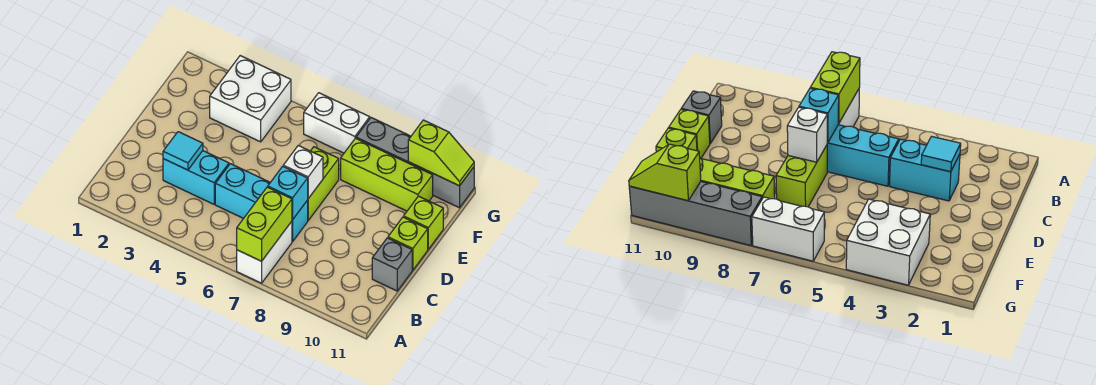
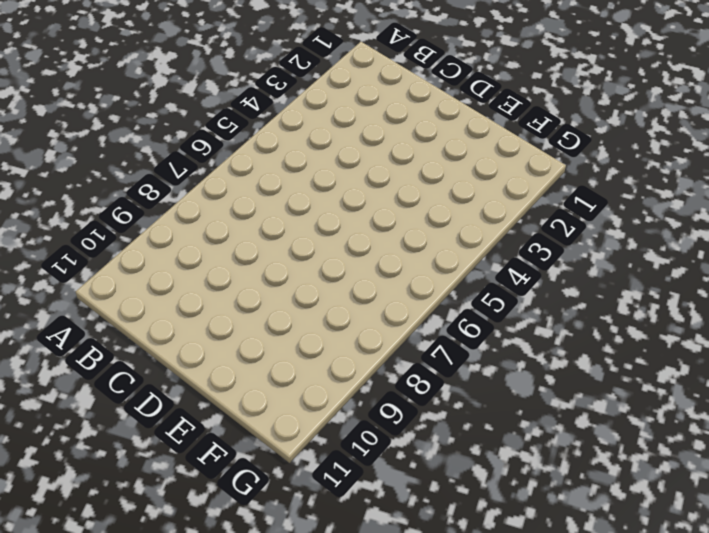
none -> white 1x2 brick [237,221,292,283]
none -> cyan 1x2 brick [163,151,229,204]
none -> cyan 1x3 brick [215,164,308,242]

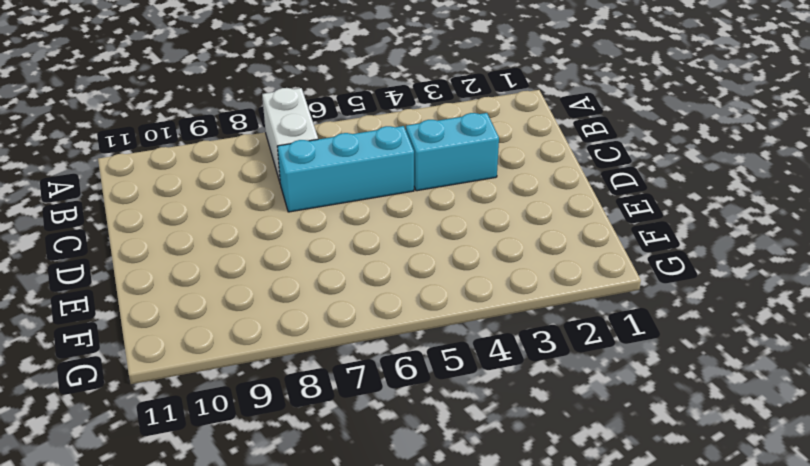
none -> grey 1x1 brick [372,238,412,291]
none -> lime 1x2 brick [308,147,339,220]
none -> lime 1x1 brick [388,217,428,270]

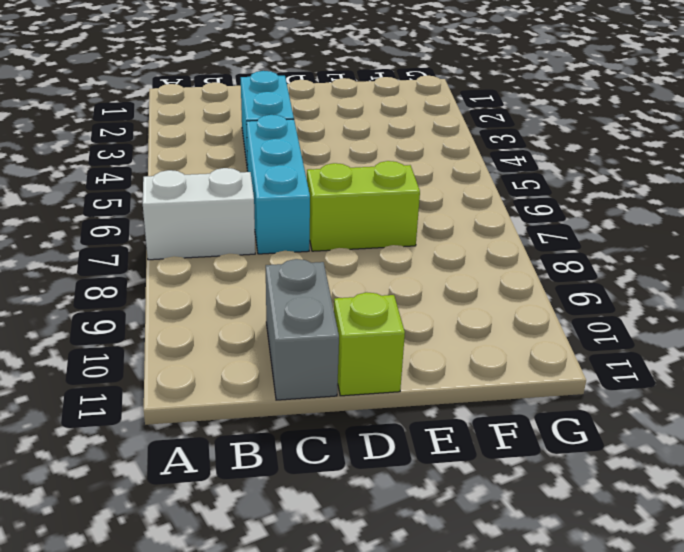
grey 1x2 brick [266,259,339,400] -> grey 1x1 brick [372,238,412,291]
none -> lime 1x1 brick [404,196,443,249]
none -> white 2x2 brick [210,56,291,142]
none -> lime 1x3 brick [341,138,433,211]

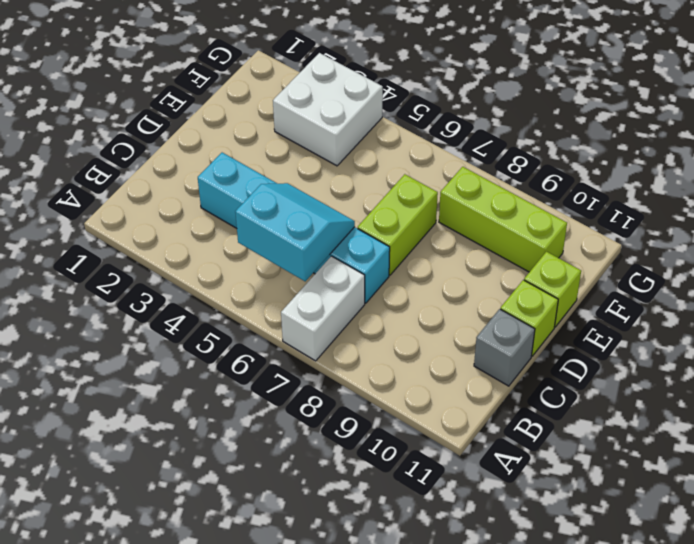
cyan 2x2 slope [235,183,355,281] -> none
none -> white 1x2 brick [304,93,370,153]
none -> grey 1x4 brick [356,118,474,208]
none -> lime 1x2 brick [237,187,292,261]

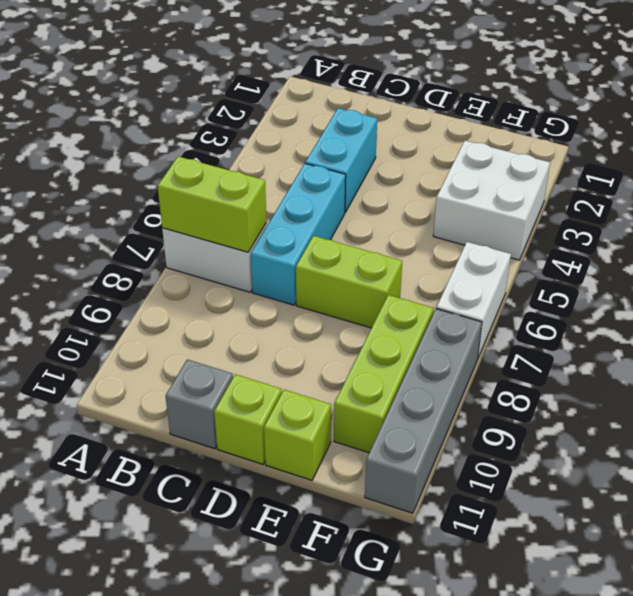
none -> cyan 1x1 tile [163,132,203,170]
none -> cyan 1x1 brick [268,166,308,220]
none -> white 1x1 brick [283,146,323,198]

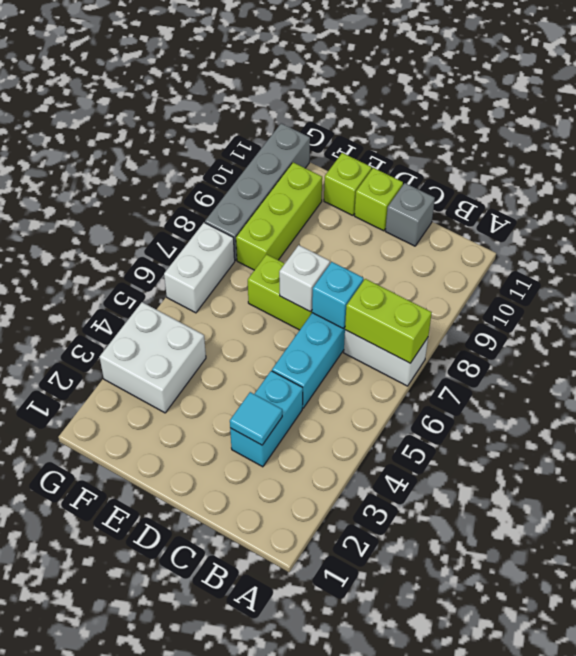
none -> lime 1x2 slope [408,120,474,186]

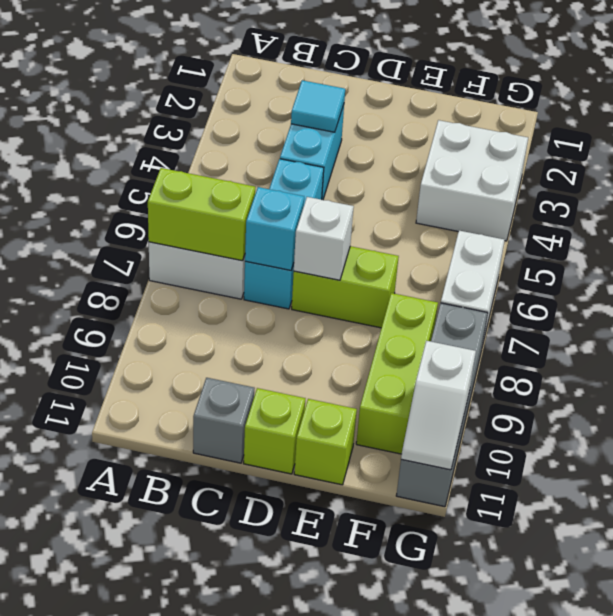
white 1x2 slope [401,341,476,470] -> lime 1x2 slope [408,120,474,186]

